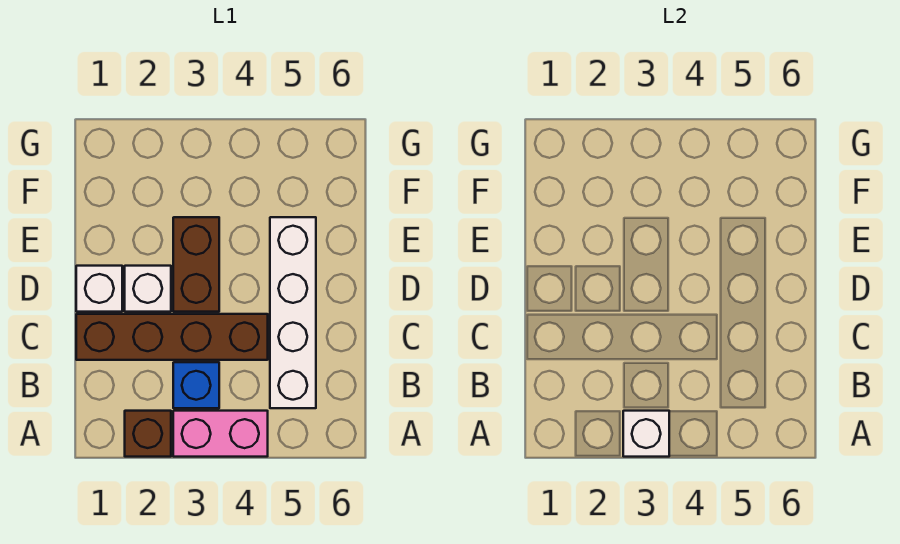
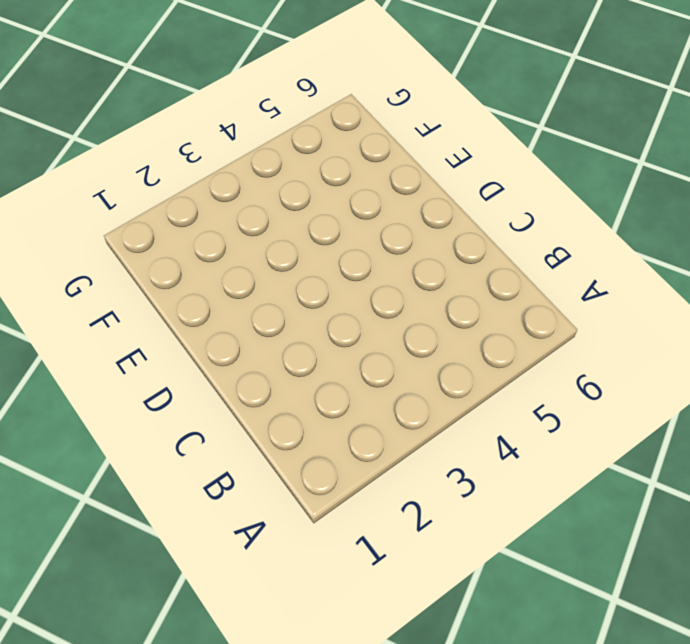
none -> brown 1x1 brick [125,411,171,457]
none -> pink 1x2 brick [173,411,268,457]

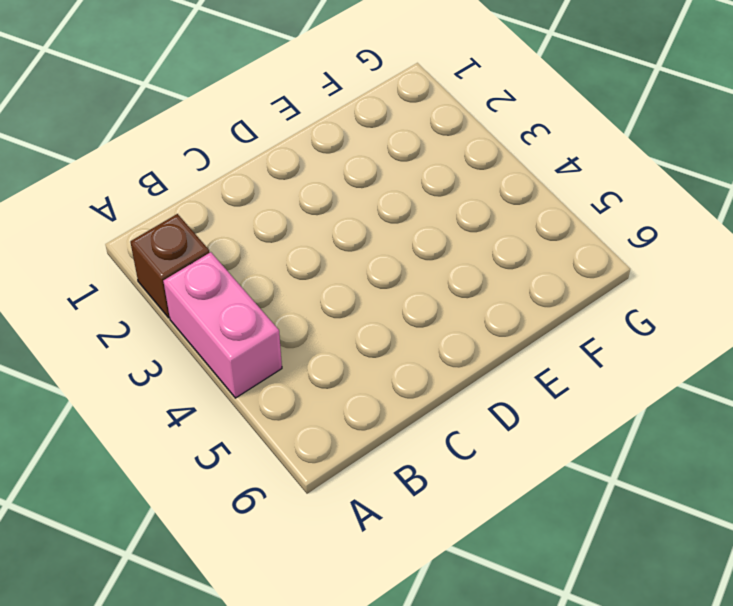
none -> blue 1x1 brick [173,362,219,408]
none -> white 1x4 brick [270,217,316,408]

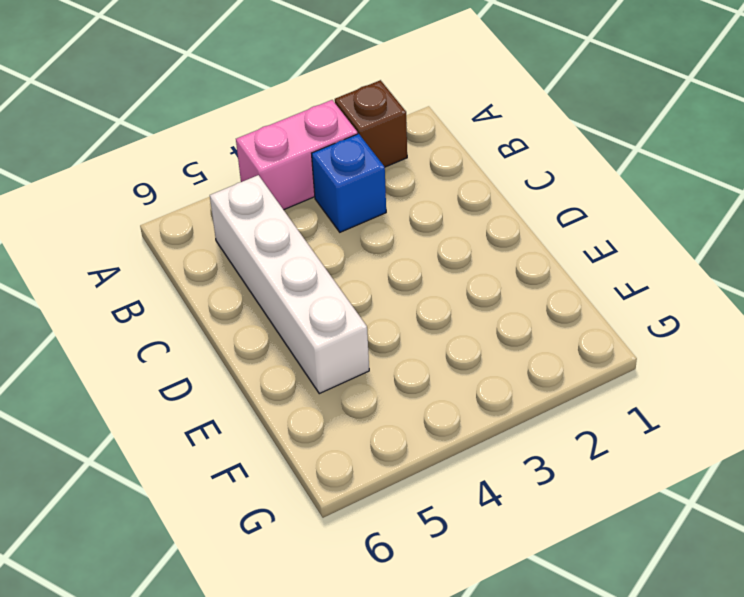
none -> brown 1x4 brick [76,314,268,360]
none -> white 1x1 brick [76,266,122,312]

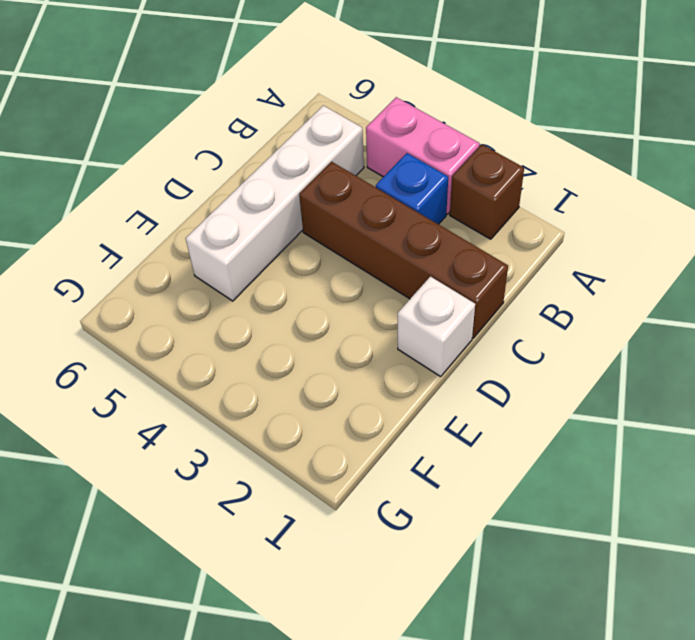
none -> white 1x1 brick [125,266,171,312]
none -> brown 1x2 brick [173,217,219,312]

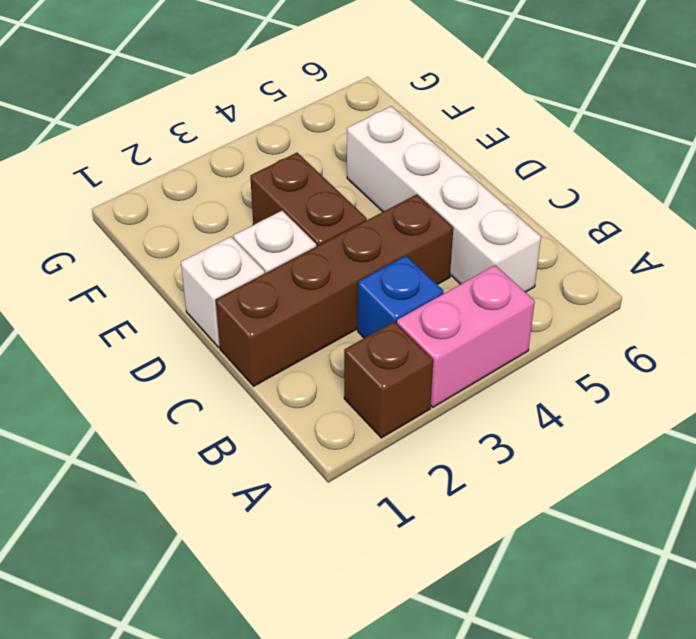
none -> white 1x1 brick [623,411,669,457]

